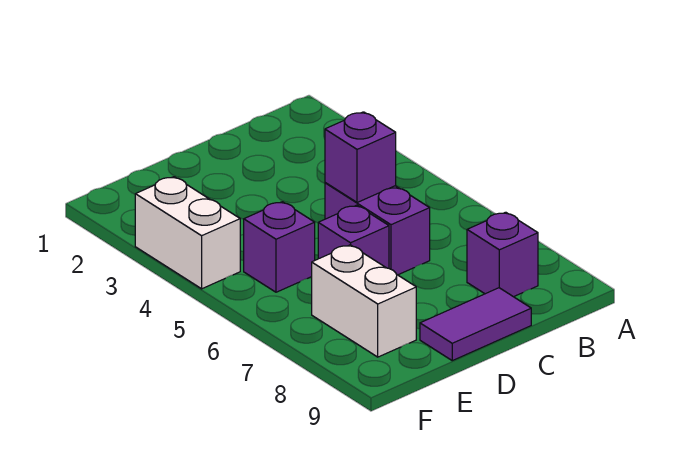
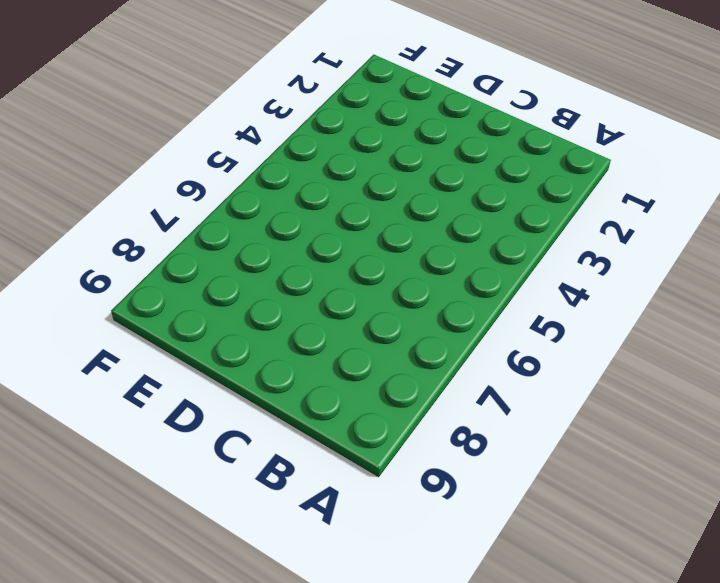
none -> purple 1x1 brick [467,212,538,297]
none -> purple 1x2 brick [325,183,430,275]

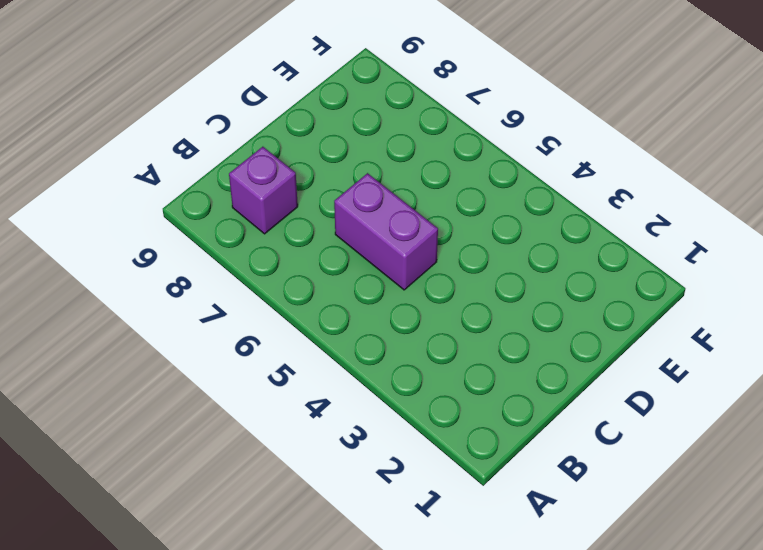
none -> purple 1x2 tile [420,288,531,361]
none -> purple 1x1 brick [318,205,389,268]

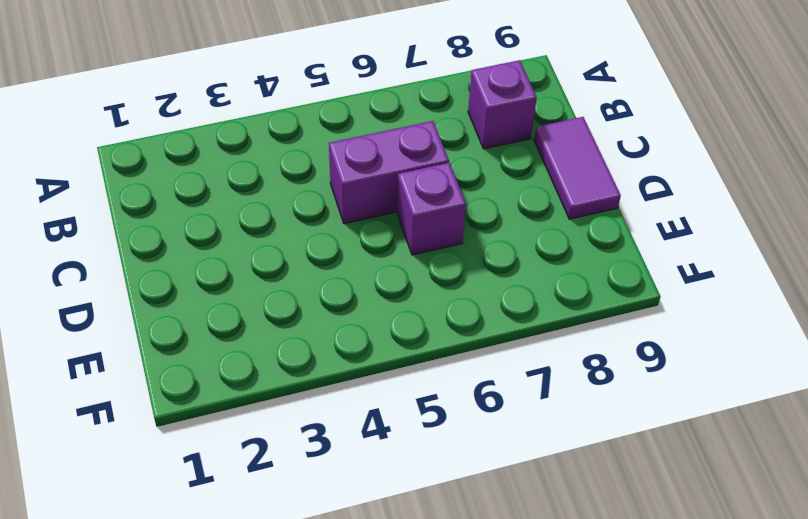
none -> purple 1x1 brick [244,202,315,292]
none -> white 1x2 brick [312,245,416,357]

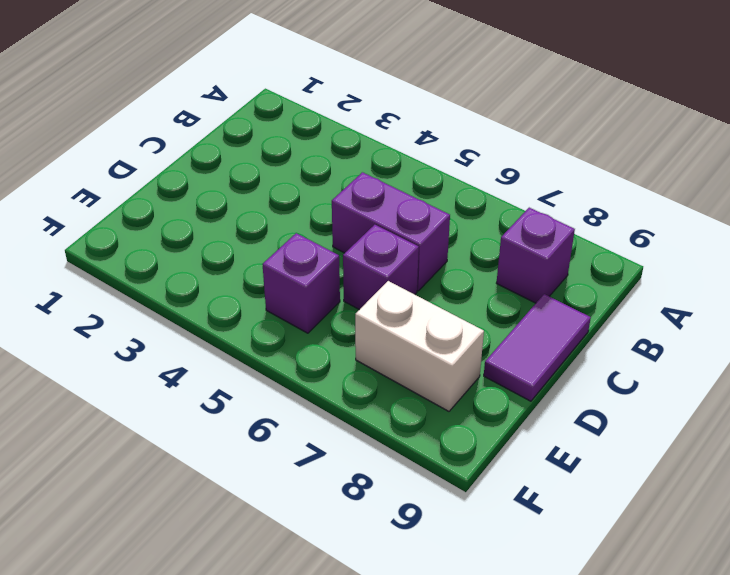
none -> white 1x2 brick [135,177,240,289]
none -> purple 1x1 brick [325,112,396,203]

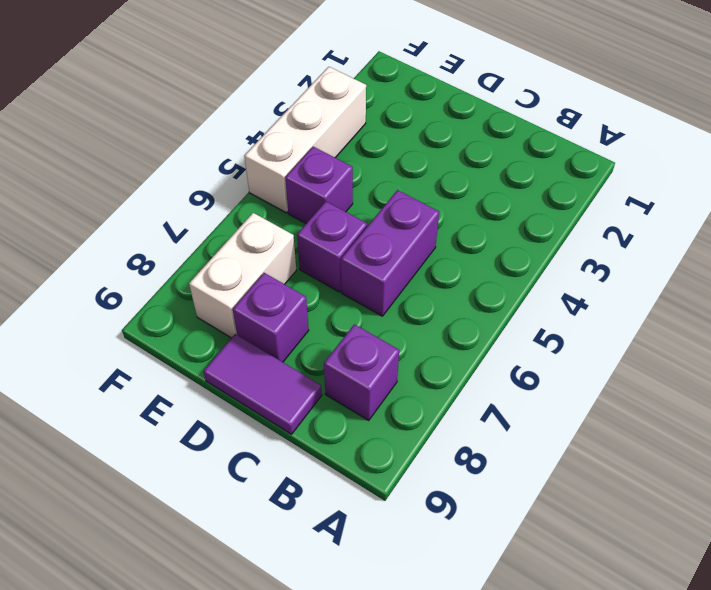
purple 1x1 brick [233,273,309,362] -> purple 1x1 brick moved to [325,112,396,203]
white 1x3 brick [244,67,366,213] -> white 1x2 brick [135,177,240,289]

